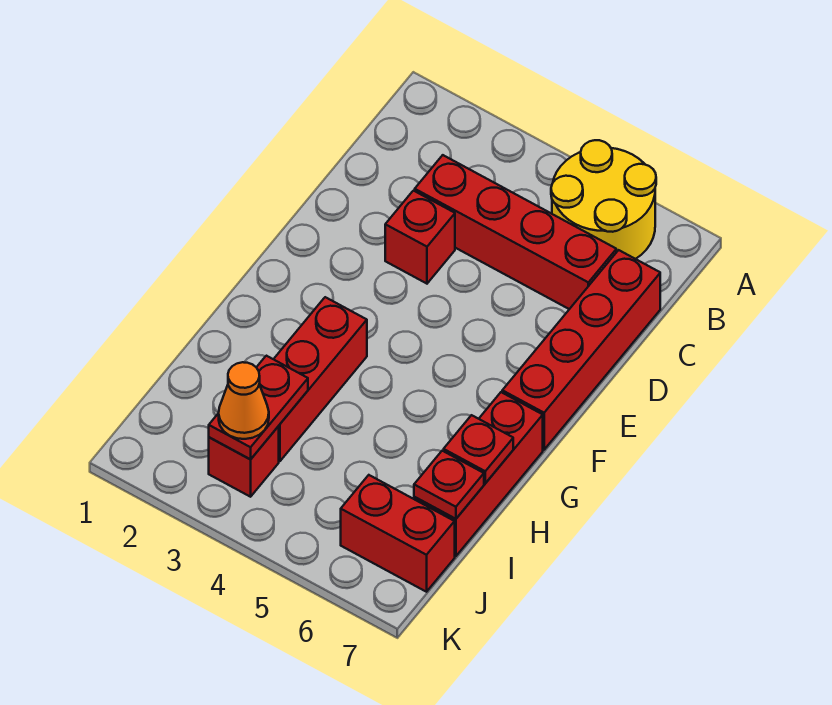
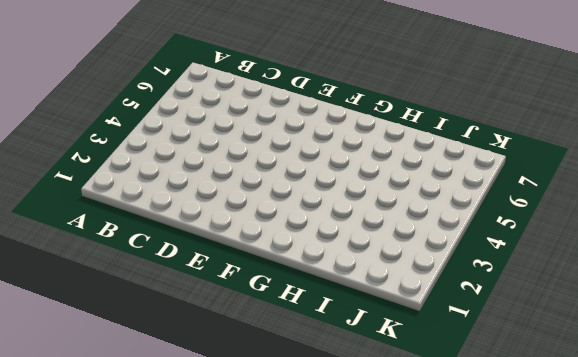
none -> yellow 2x2 round brick [551,140,656,259]
none -> red 1x4 brick [415,155,616,309]
none -> red 1x4 brick [502,250,660,450]

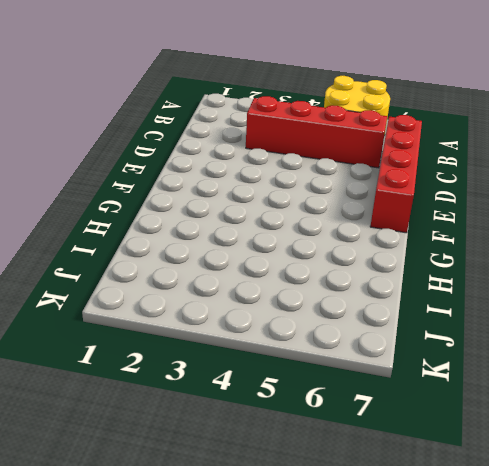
none -> red 1x1 brick [385,191,455,284]
none -> red 1x3 brick [274,297,367,461]
none -> red 1x3 brick [414,392,543,556]

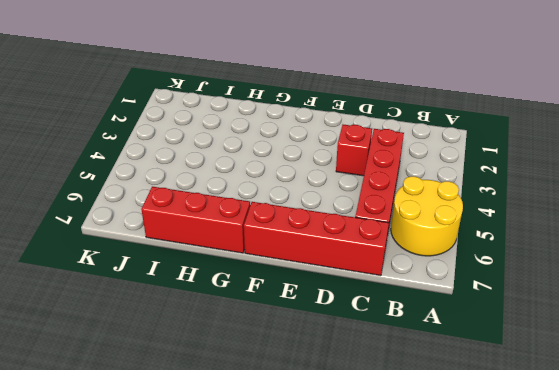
none -> red 1x3 brick [274,297,367,461]
none -> red 1x1 brick [209,426,279,497]
none -> red 1x2 brick [341,475,455,592]

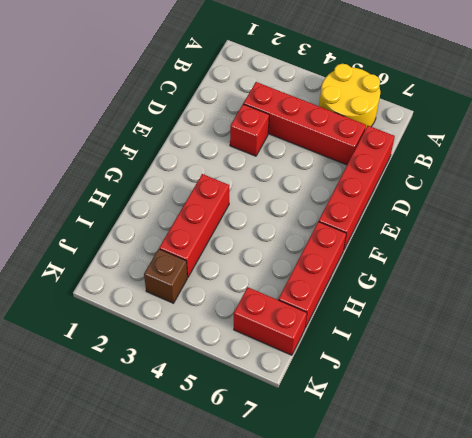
brown 1x1 brick [144,249,187,303] -> red 1x1 brick [209,426,279,497]
none -> red 1x1 plate [444,415,513,483]
none -> red 1x2 plate [209,356,308,459]
none -> red 1x1 plate [414,451,484,519]

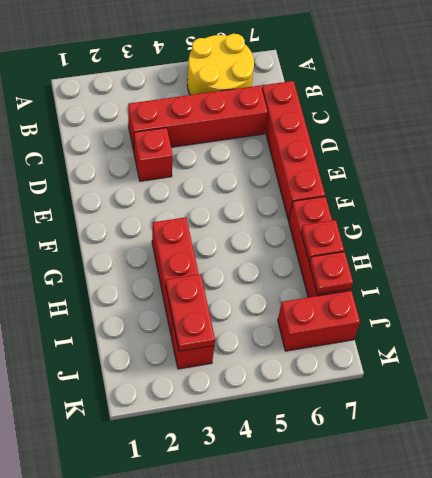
none -> orange 1x1 cone [219,362,269,439]

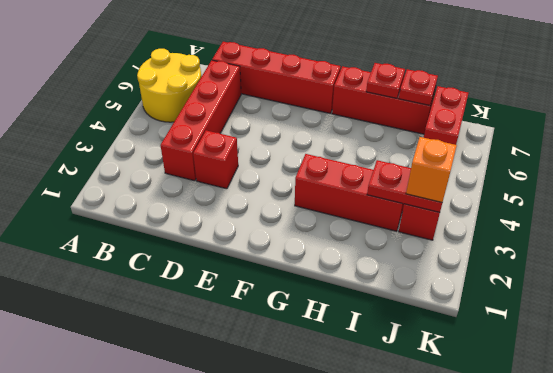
orange 1x1 brick [406,137,457,203] -> orange 1x1 cone [219,362,269,439]

